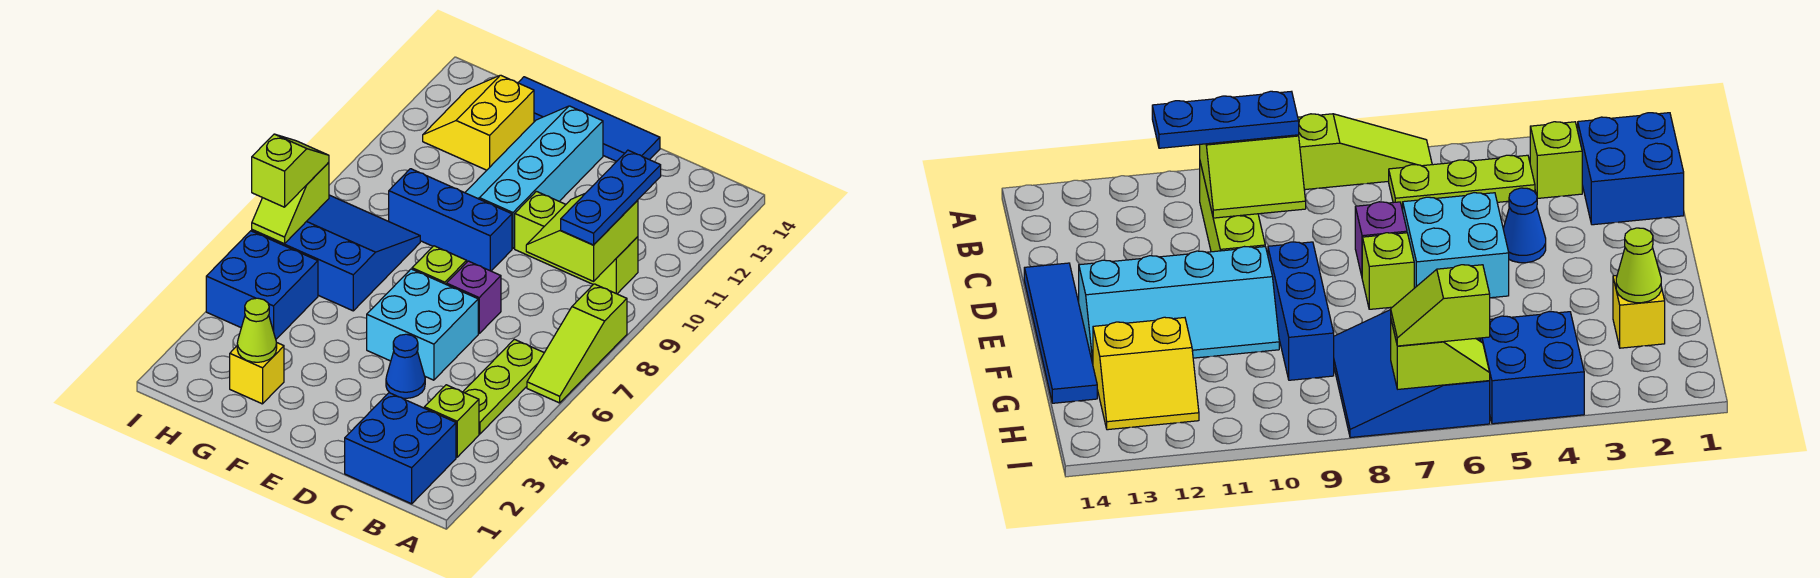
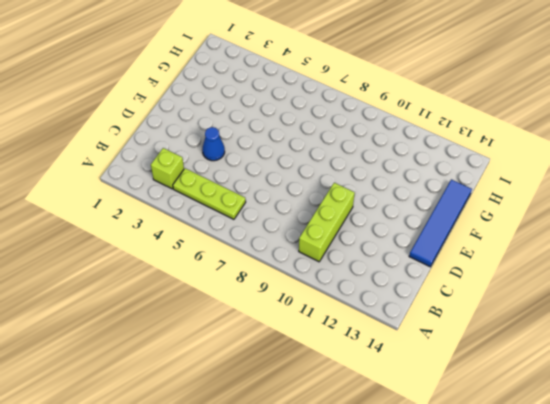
none -> lime 1x3 slope [527,284,627,403]
none -> blue 2x2 brick [345,393,456,504]
none -> cyan 2x2 brick [367,269,478,380]

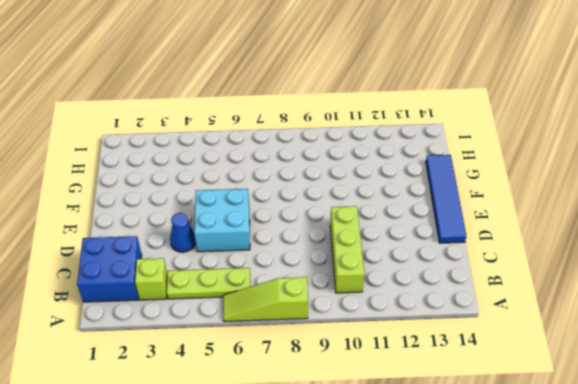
none -> purple 1x1 brick [447,261,501,334]
none -> lime 1x1 brick [412,246,467,285]
none -> blue 1x3 brick [389,169,512,271]

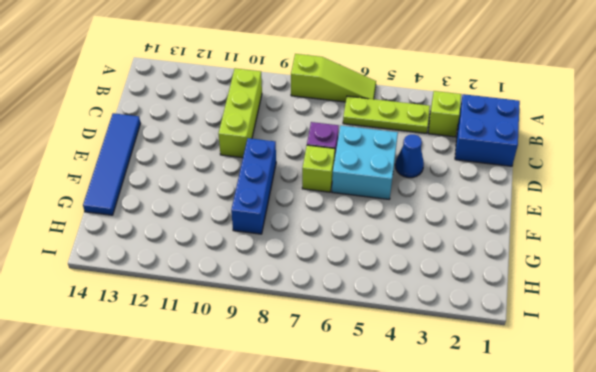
none -> cyan 2x4 slope [465,106,603,249]
none -> yellow 1x1 brick [230,343,284,404]
none -> blue 3x3 slope [252,195,420,311]

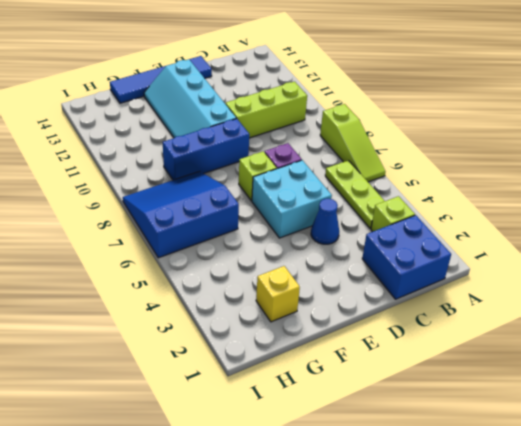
none -> yellow 2x2 slope [423,75,534,170]
none -> blue 2x2 brick [206,231,318,339]
none -> lime 2x2 slope [526,194,638,281]

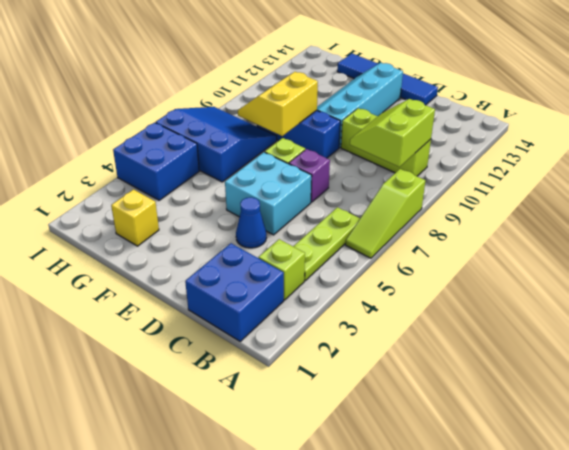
yellow 2x2 slope [238,72,318,136] -> yellow 2x2 slope moved to [423,75,534,170]
none -> lime 1x1 cone [237,298,277,362]
none -> lime 1x2 slope [252,162,329,244]
none -> blue 1x3 plate [561,150,661,245]

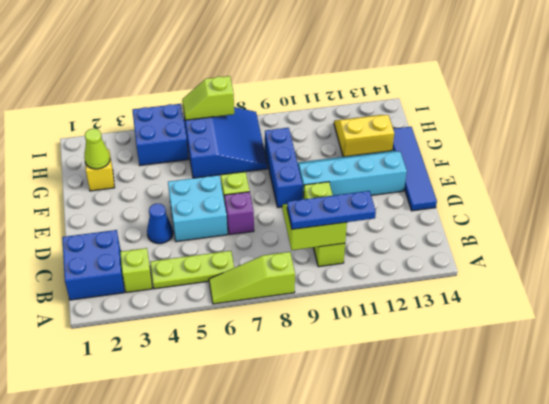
none -> lime 1x2 slope [252,134,329,207]

